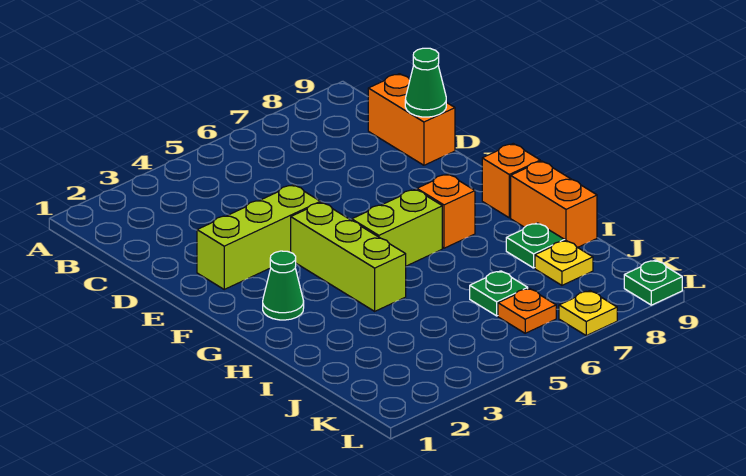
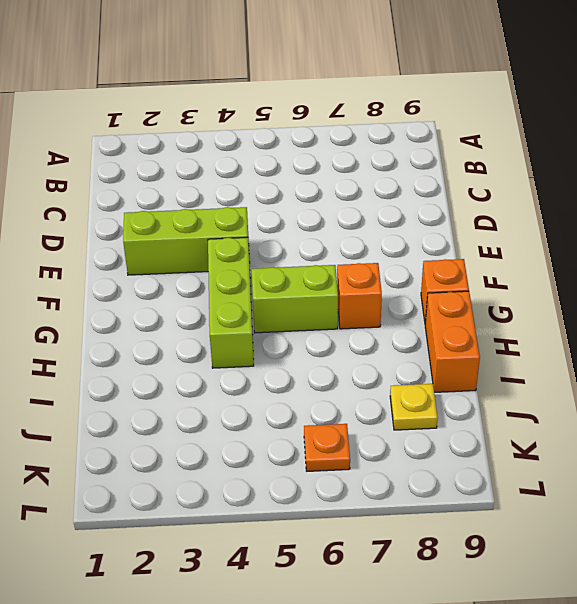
none -> orange 1x2 brick [368,74,455,165]
none -> green 1x1 cone [263,251,304,320]
none -> green 1x1 plate [506,223,565,268]

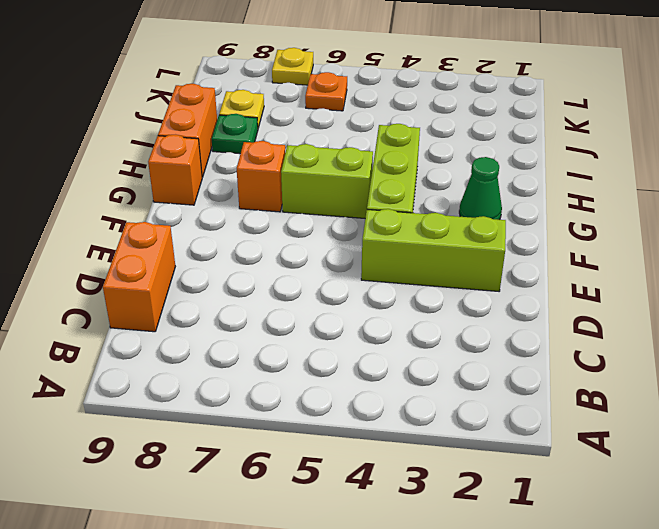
none -> green 1x1 plate [470,271,528,316]
none -> green 1x1 plate [624,260,682,305]
none -> green 1x1 cone [405,48,446,117]

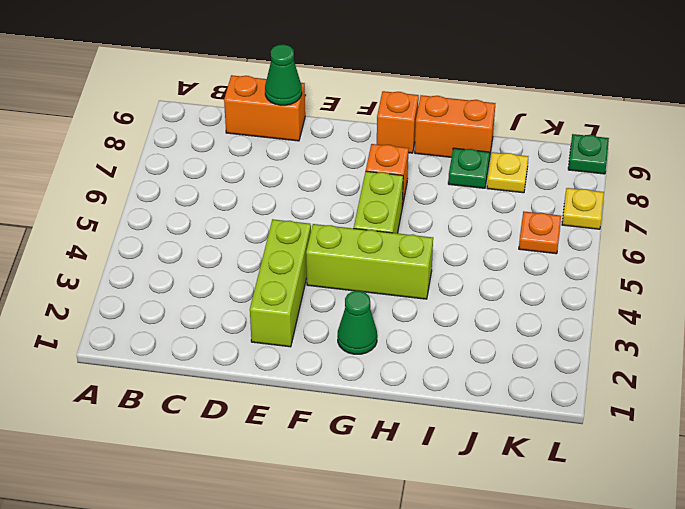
none -> green 1x1 plate [470,271,528,316]

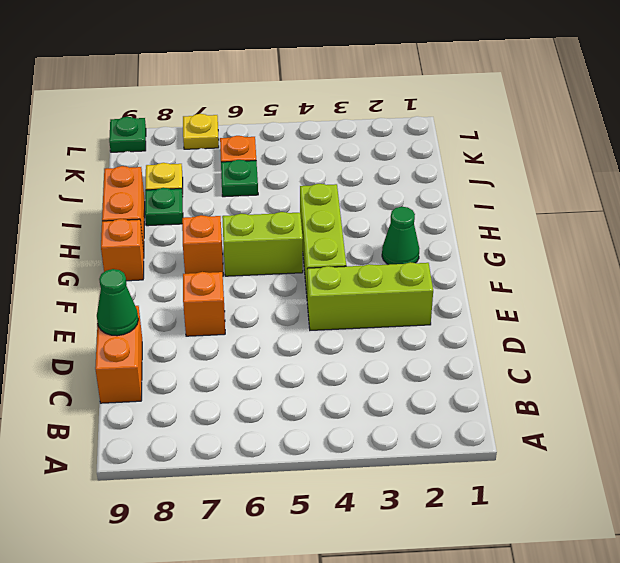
orange 1x1 brick [183,272,225,336] -> none

